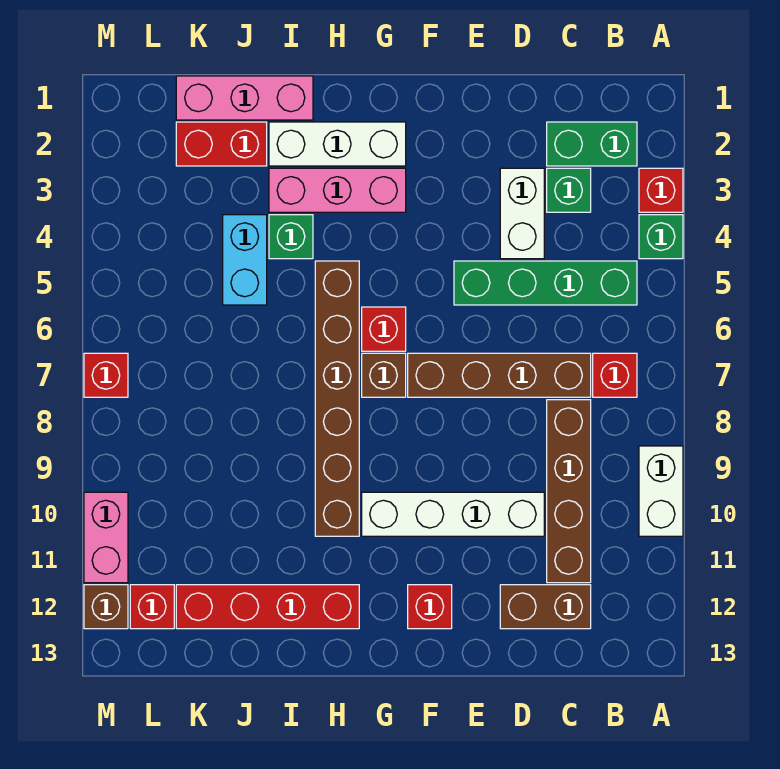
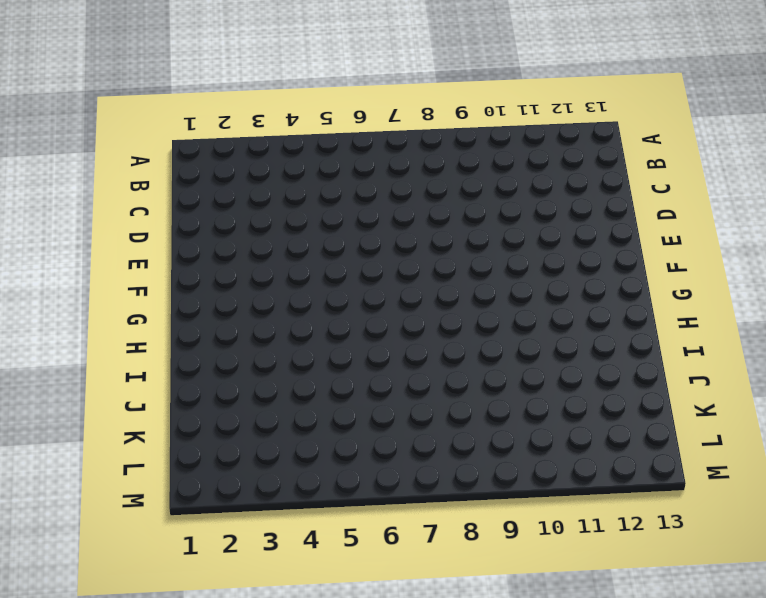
none -> red 1x1 brick [639,168,683,212]
none -> green 1x1 brick [639,215,683,259]
none -> white 1x2 brick [639,446,683,536]

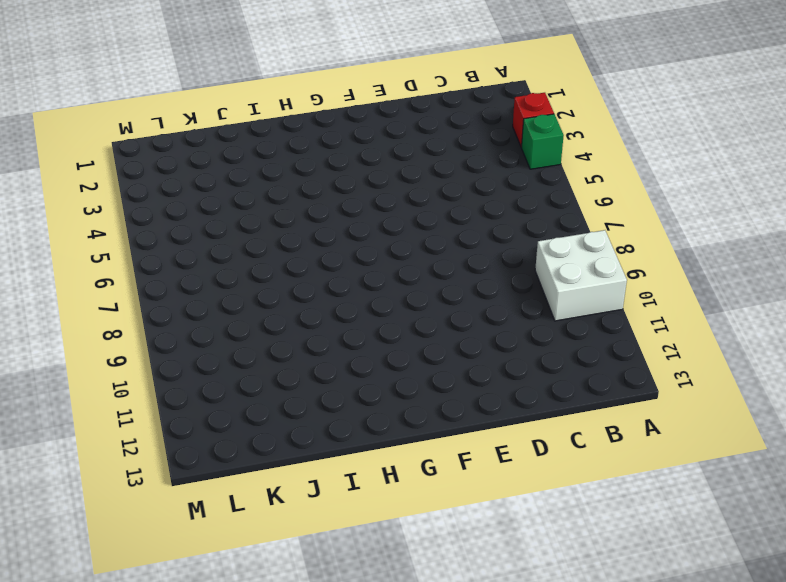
white 2x2 brick [535,230,627,321] -> white 1x2 brick [639,446,683,536]
none -> green 1x2 brick [547,122,637,166]
none -> green 1x4 brick [454,261,637,305]
none -> red 1x1 brick [593,353,637,397]

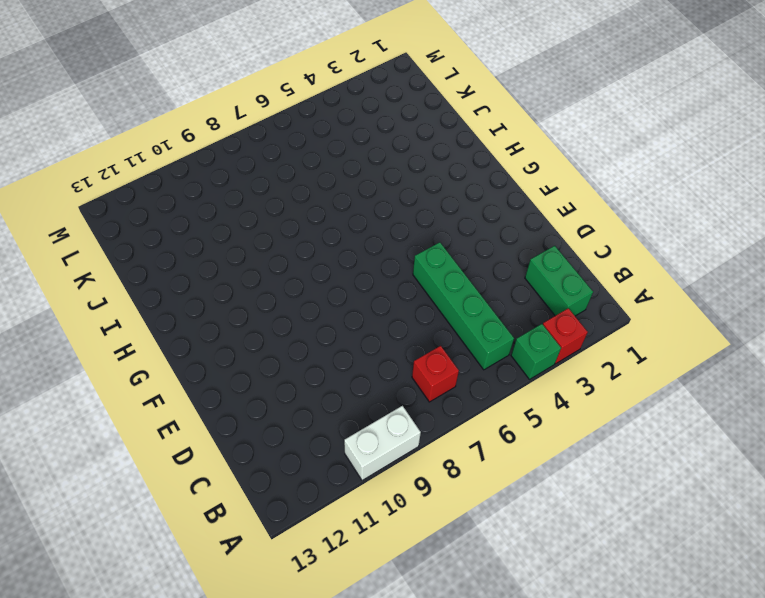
none -> green 1x1 brick [547,168,591,212]
none -> brown 1x4 brick [408,353,591,397]
none -> brown 1x4 brick [547,400,591,583]

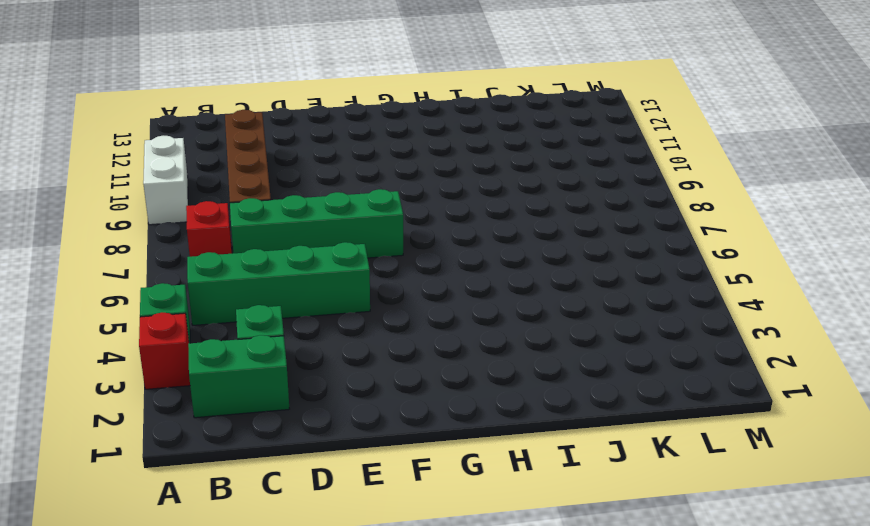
green 1x4 brick [230,189,403,258] -> brown 1x4 brick [408,353,591,397]
none -> brown 1x2 brick [500,585,591,629]
none -> white 1x2 brick [500,168,544,259]
none -> white 1x4 brick [362,492,544,536]

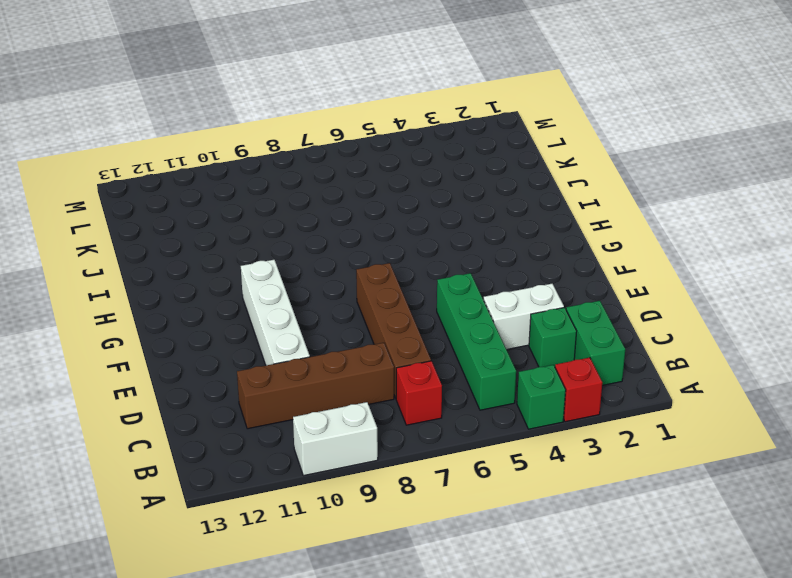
none -> brown 1x2 brick [500,585,591,629]
none -> red 1x1 brick [408,585,452,629]
none -> white 1x3 brick [269,122,406,166]

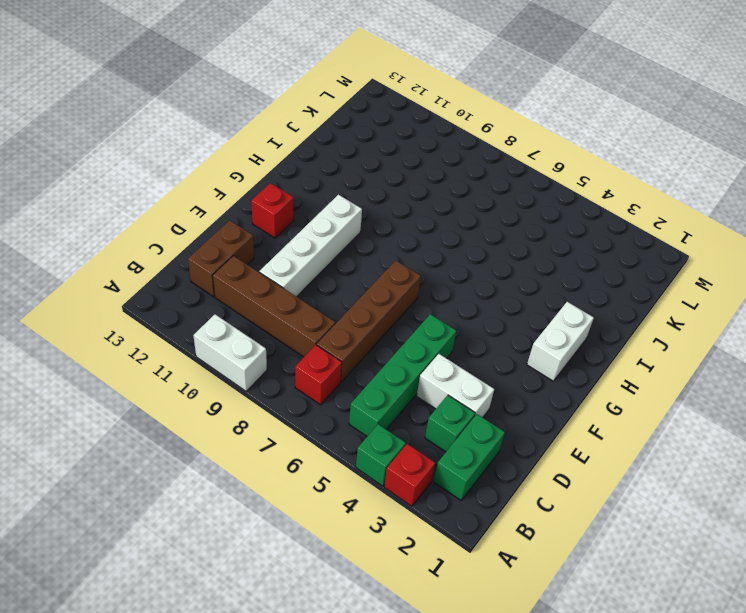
white 1x2 brick [527,302,594,381] -> white 1x3 brick [269,122,406,166]
none -> pink 1x3 brick [269,168,406,212]
none -> red 1x1 brick [362,307,406,351]
none -> brown 1x1 brick [362,353,406,397]

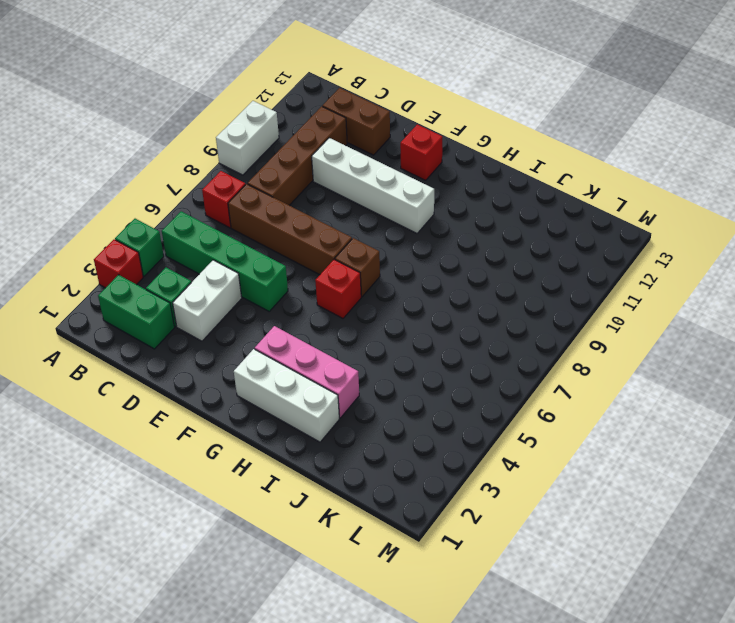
none -> brown 1x6 brick [315,261,359,536]
none -> red 1x4 brick [176,585,359,629]
none -> pink 1x3 brick [176,76,313,120]

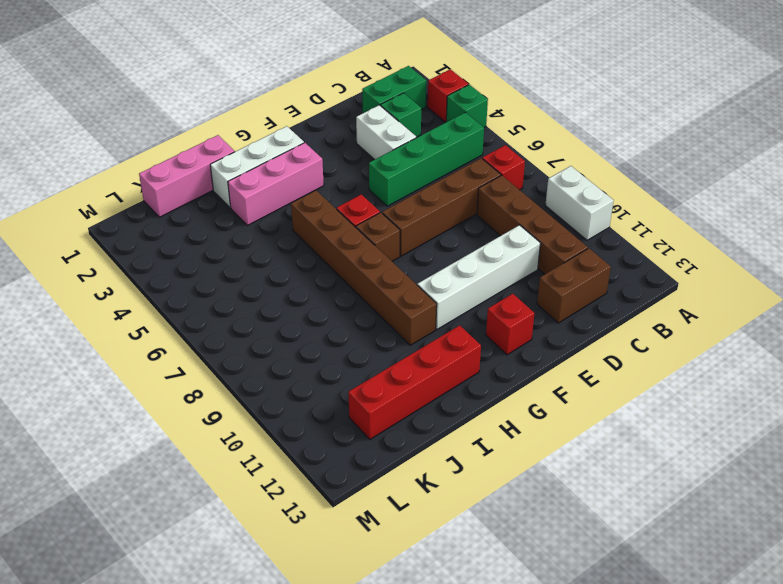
none -> green 1x1 brick [269,215,313,259]
none -> red 1x2 brick [176,122,267,166]
none -> cyan 1x2 brick [223,215,267,305]

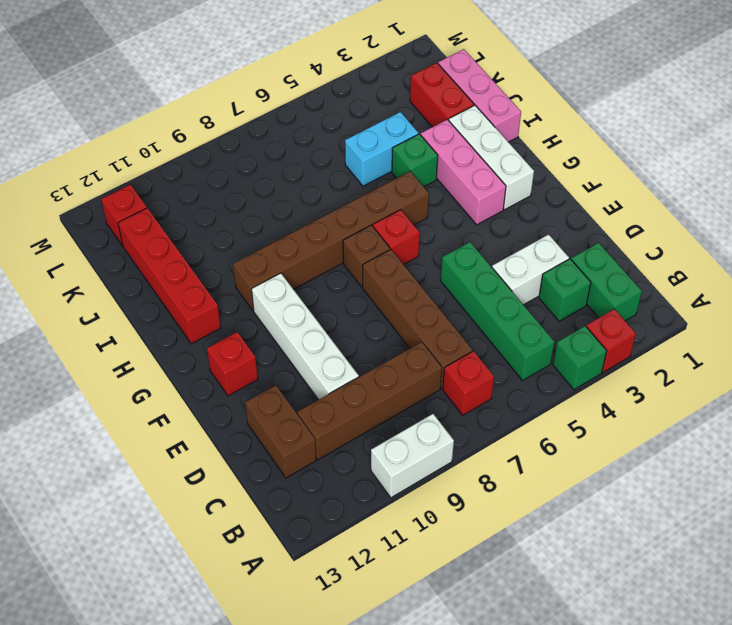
none -> red 1x1 brick [84,353,128,397]
none -> pink 1x2 brick [84,492,128,583]
none -> brown 1x1 brick [84,585,128,629]

